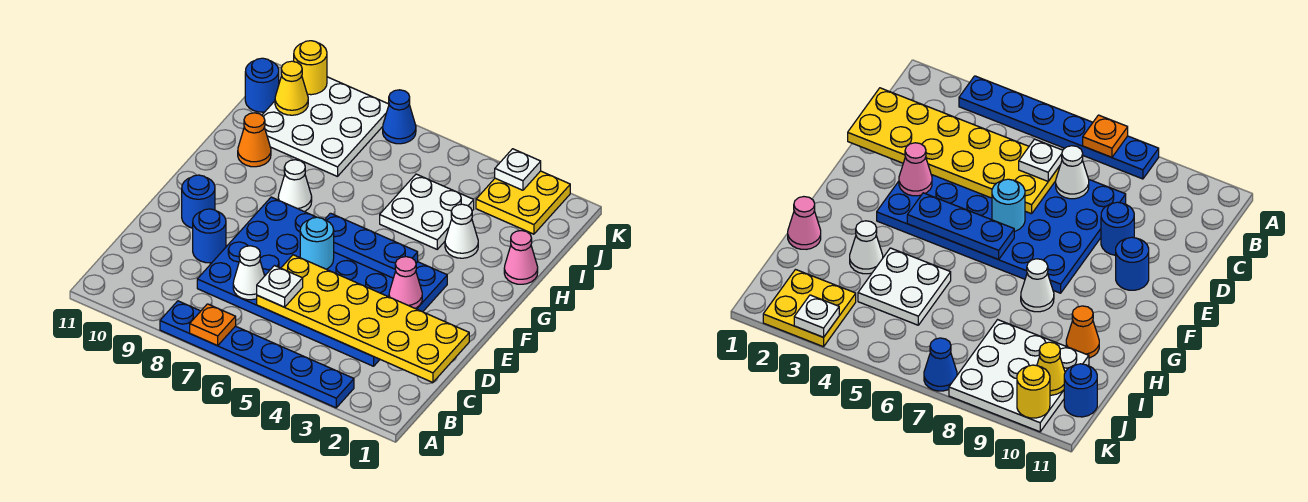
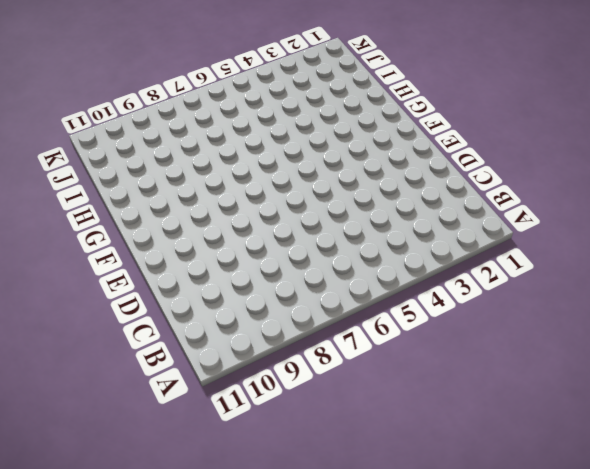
none -> blue 1x6 plate [160,301,354,408]
none -> blue 4x6 plate [197,197,447,366]
none -> blue 1x1 round brick [193,209,226,263]

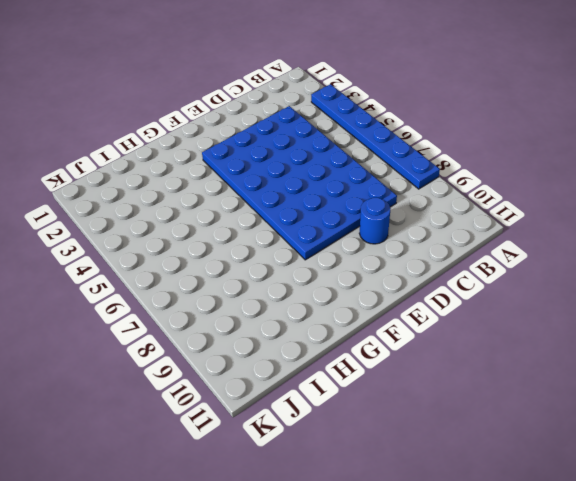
none -> blue 1x1 round brick [182,175,215,228]
none -> white 1x1 cone [278,160,312,212]
none -> pink 1x1 cone [504,231,538,284]

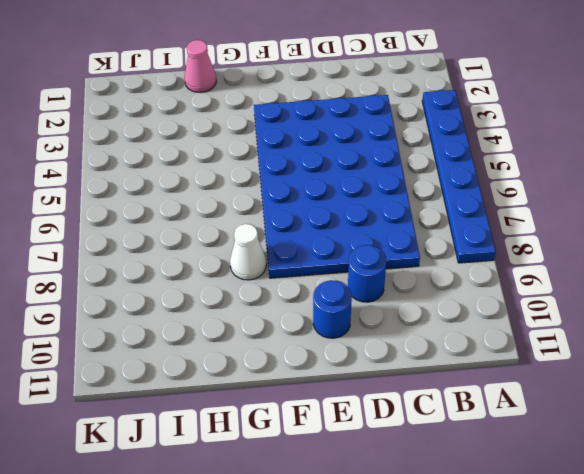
none -> white 1x1 cone [445,204,478,258]
none -> white 2x2 plate [380,174,474,249]
none -> orange 1x1 cone [238,113,271,167]

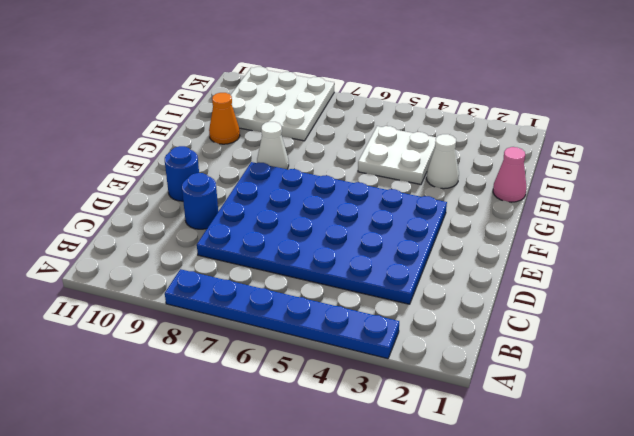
none -> yellow 2x2 plate [476,171,570,234]
none -> blue 1x1 round brick [245,58,279,112]
none -> blue 1x1 cone [383,90,416,144]

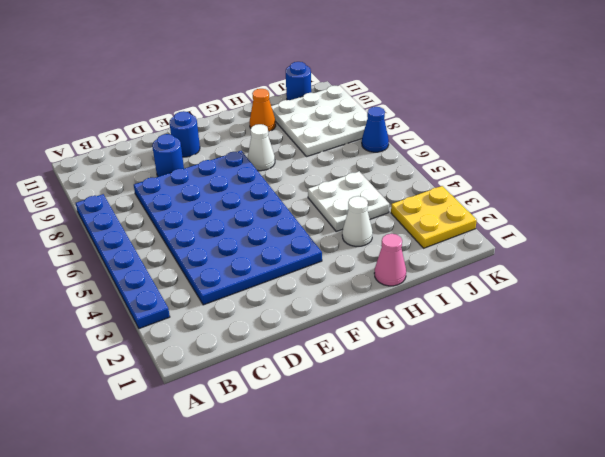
none -> orange 1x1 plate [190,304,236,346]
none -> yellow 2x6 plate [257,255,469,383]
none -> white 1x1 cone [233,246,265,300]

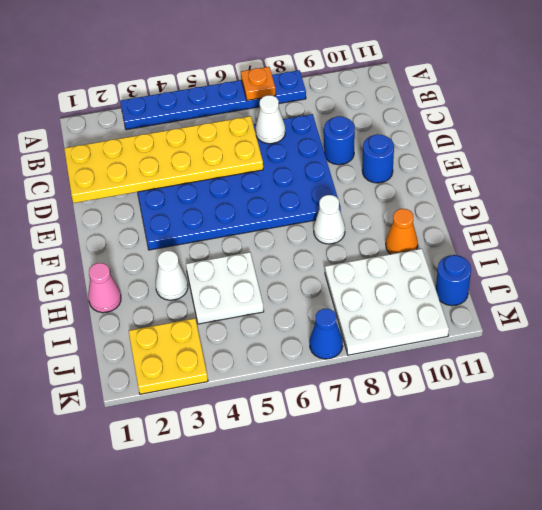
none -> pink 1x1 cone [389,257,422,308]
none -> cyan 1x1 round brick [300,217,334,269]
none -> blue 1x3 plate [325,213,418,278]

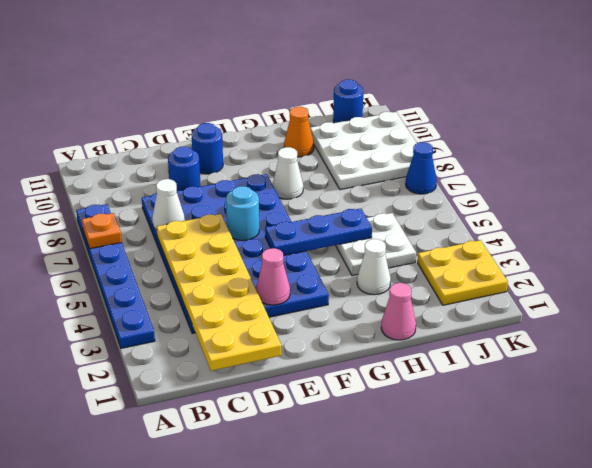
blue 1x3 plate [265,208,372,256] -> blue 1x3 plate turned to [325,213,418,278]
none -> yellow 1x1 cone [275,61,308,115]
none -> white 1x1 plate [495,149,541,190]
none -> yellow 1x1 round brick [294,41,327,95]

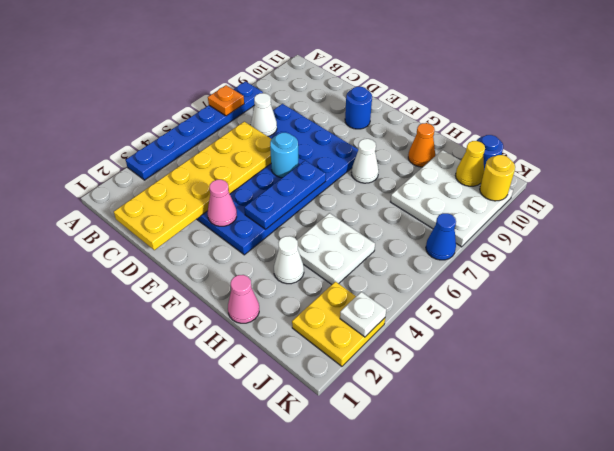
none -> blue 1x1 round brick [193,209,226,263]
none -> white 1x1 plate [257,266,303,307]

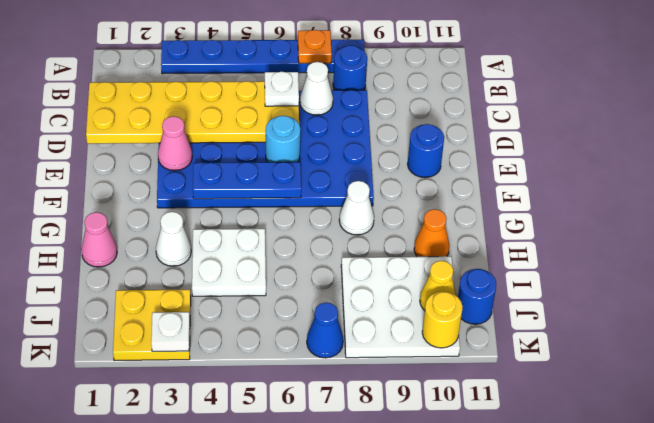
blue 1x1 round brick [333,45,367,90] -> blue 1x1 round brick moved to [193,209,226,263]

